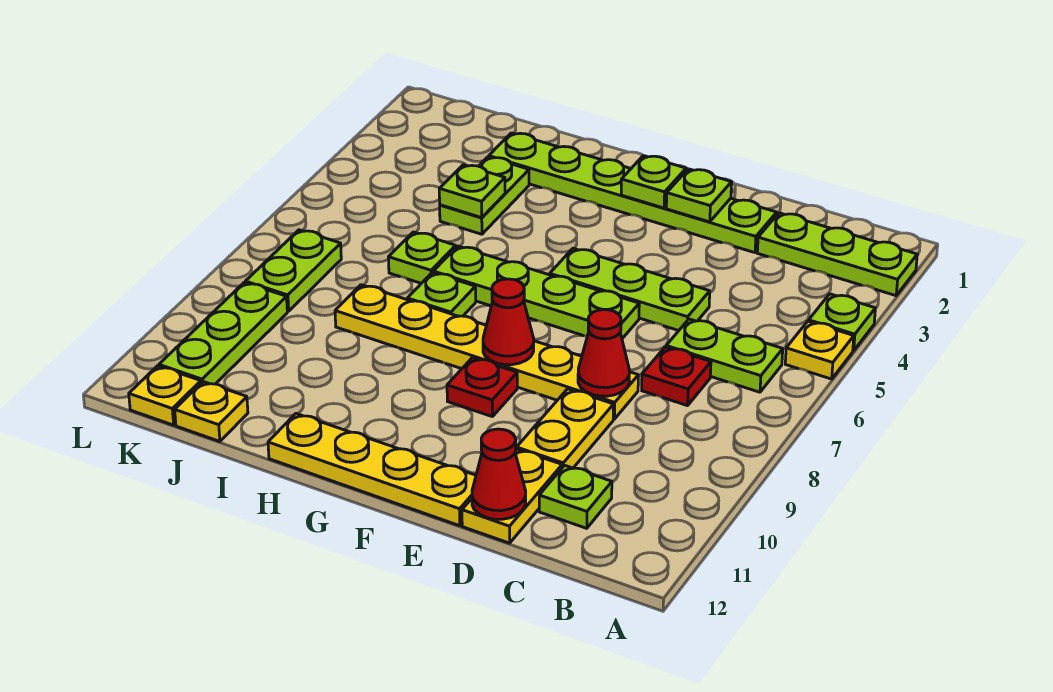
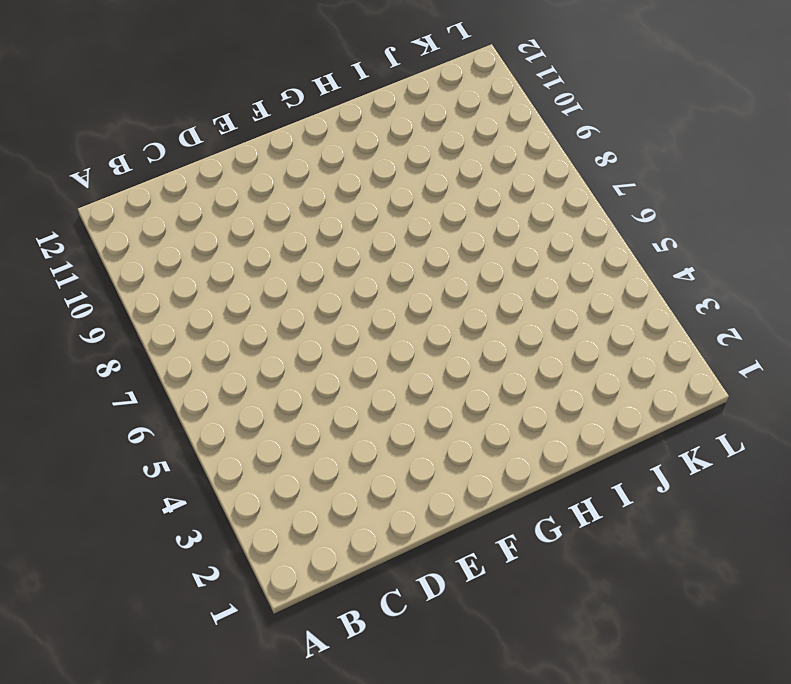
none -> lime 1x3 plate [757,213,917,296]
none -> lime 1x1 plate [809,294,875,351]
none -> yellow 1x1 plate [785,321,854,379]

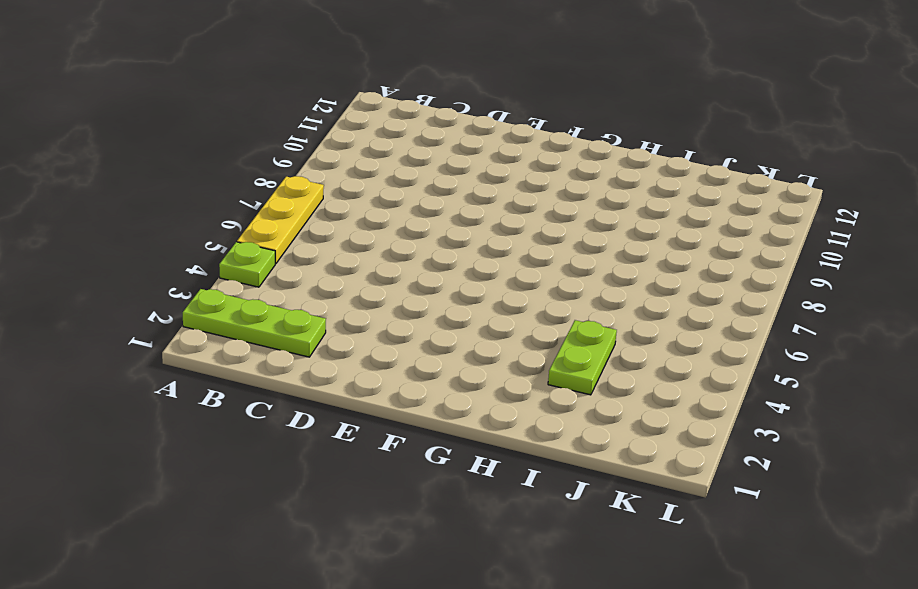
yellow 1x3 plate [237,176,324,264] -> yellow 1x1 plate [785,321,854,379]
none -> lime 1x2 plate [666,319,783,392]
none -> red 1x1 plate [642,347,711,406]
none -> lime 1x1 plate [539,465,612,528]

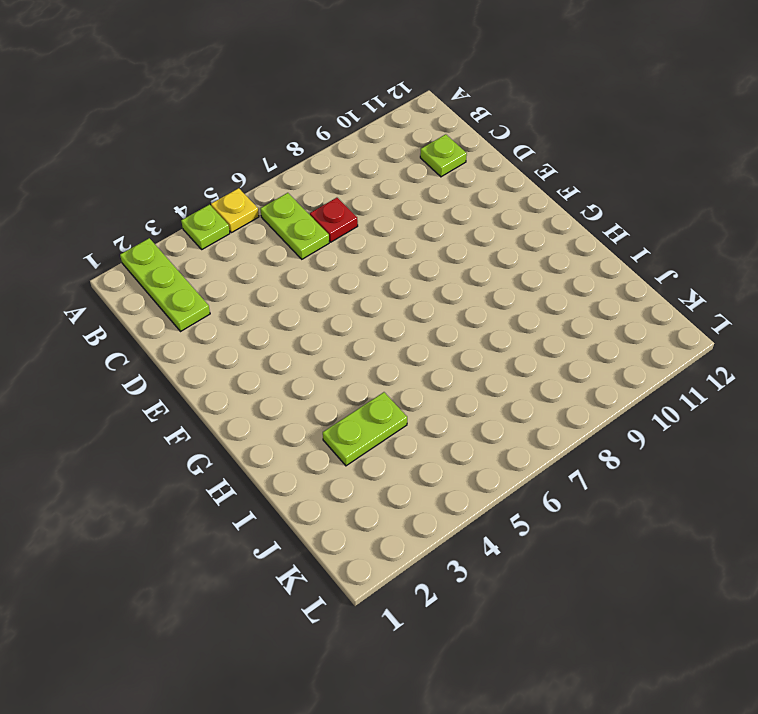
none -> lime 1x6 plate [489,133,777,253]
none -> lime 1x3 plate [550,248,710,331]
none -> yellow 1x6 plate [335,285,638,419]

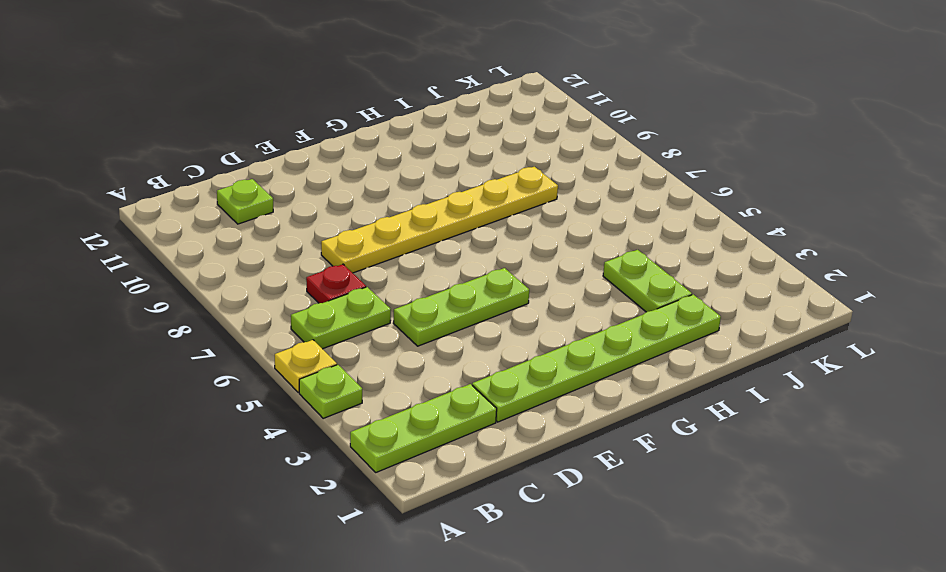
none -> yellow 1x2 plate [517,389,614,468]
none -> yellow 1x2 plate [462,449,562,543]
none -> lime 1x4 plate [433,246,639,339]

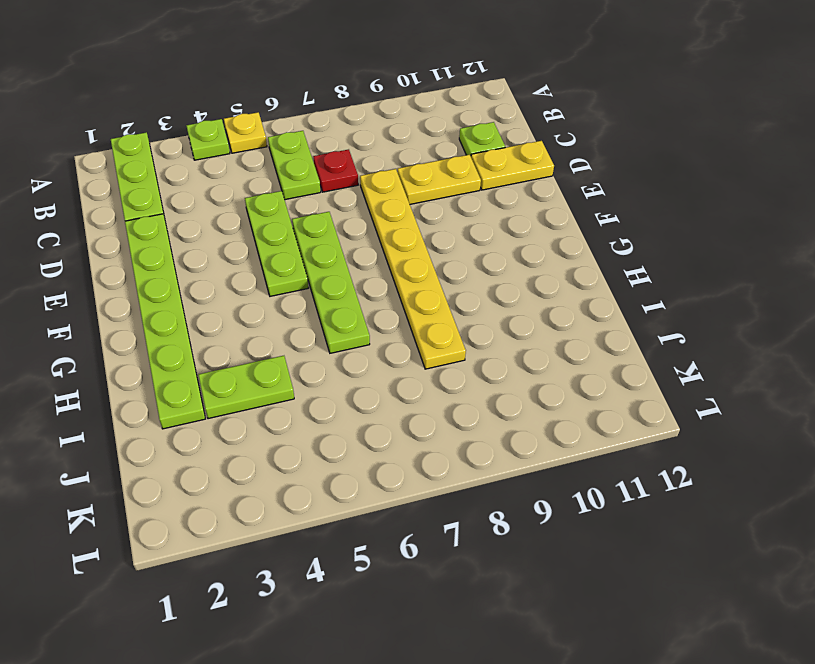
none -> yellow 1x4 plate [268,414,476,526]
none -> red 1x1 plate [447,358,517,417]
none -> lime 1x1 plate [407,272,476,316]

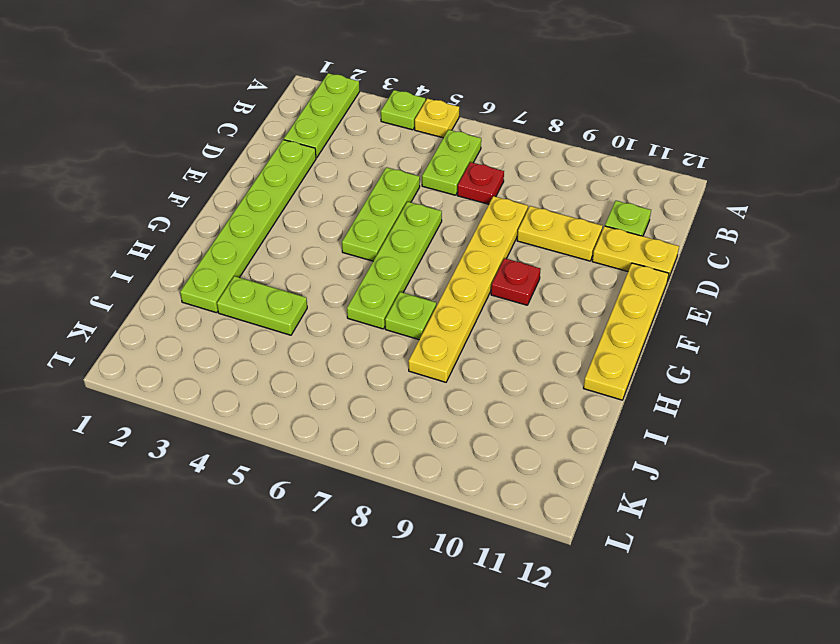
none -> lime 1x1 plate [389,232,456,283]
none -> yellow 1x1 plate [175,382,248,441]
none -> lime 1x2 plate [245,230,341,311]

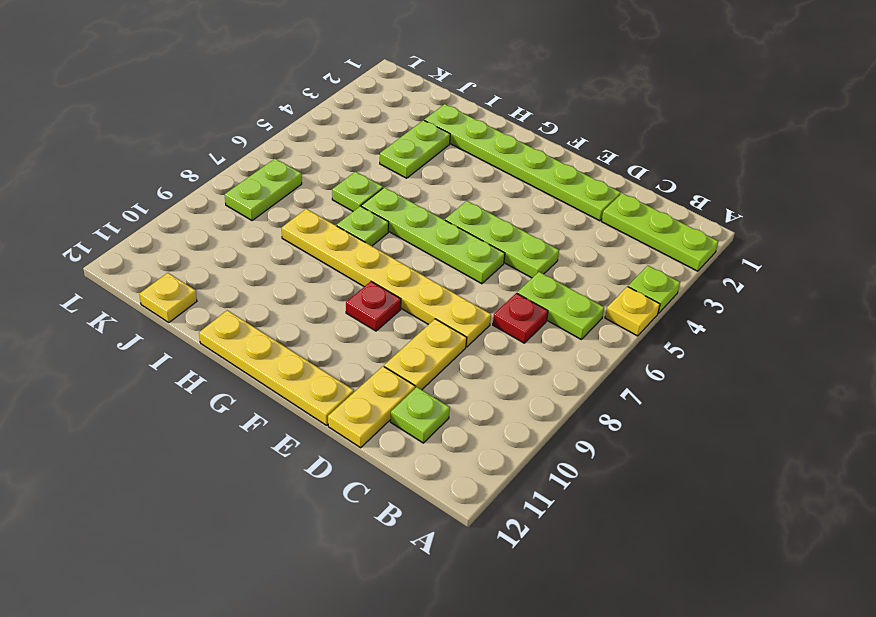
none -> lime 1x3 plate [159,283,287,384]
none -> yellow 1x1 plate [129,366,201,425]
none -> red 1x1 cone [578,310,629,396]

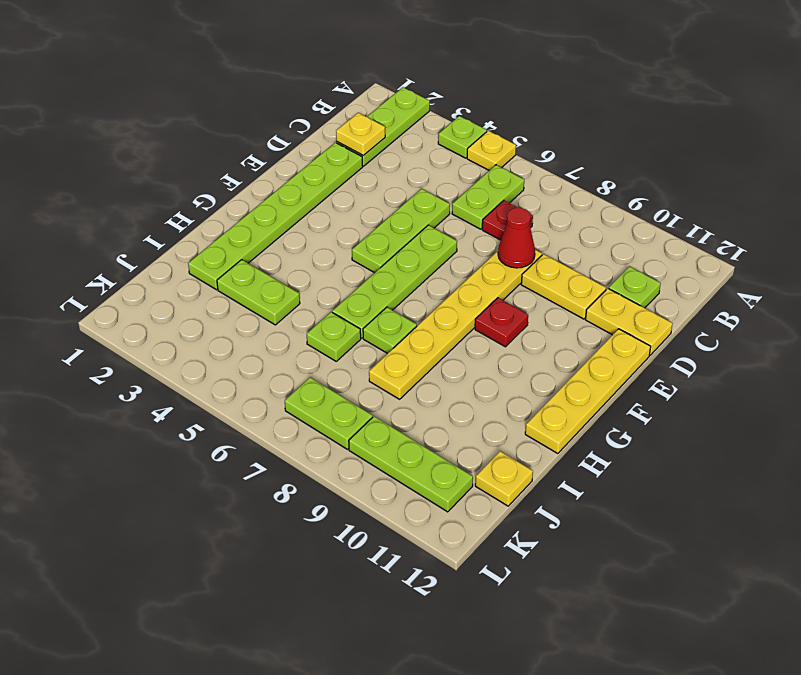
yellow 1x1 plate [336,113,385,155] -> yellow 1x1 plate moved to [129,366,201,425]
none -> red 1x1 cone [472,429,526,519]
none -> lime 1x1 plate [666,169,732,222]
none -> lime 1x1 plate [621,156,686,208]

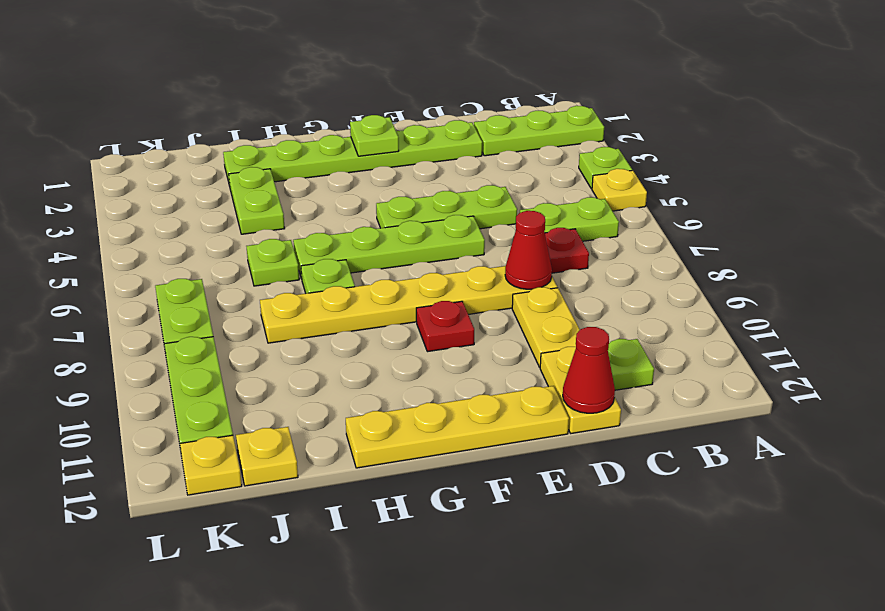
none -> lime 1x1 plate [666,169,732,222]
none -> red 1x1 cone [483,279,534,365]
none -> lime 1x1 plate [439,165,505,218]

